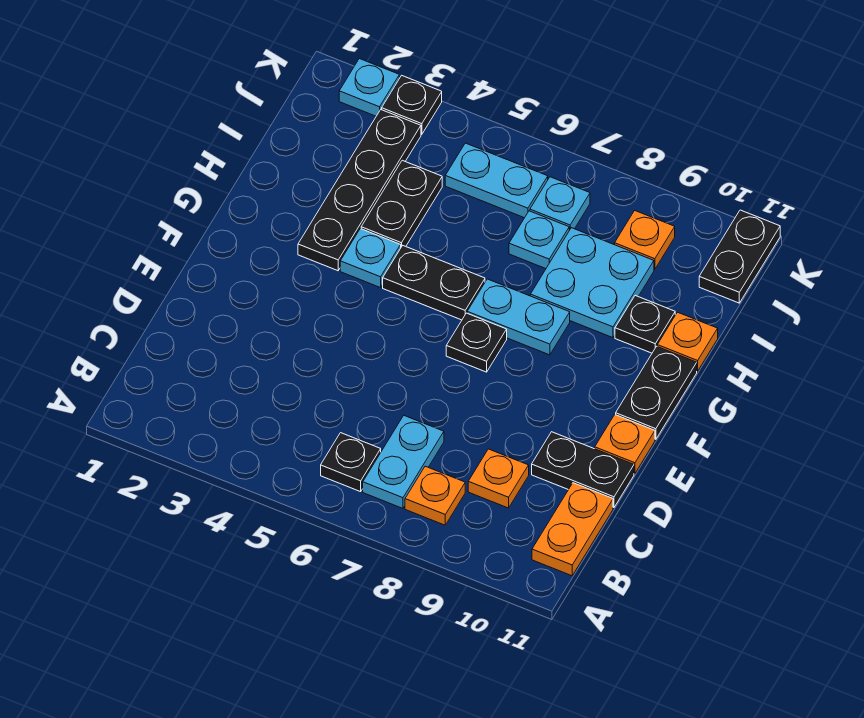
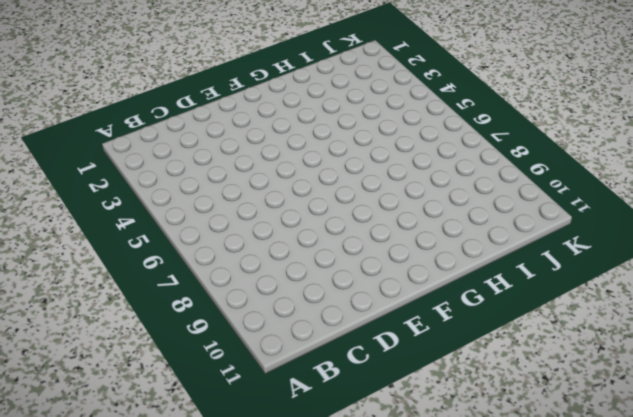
none -> black 1x1 plate [321,433,381,492]
none -> cyan 1x2 plate [363,416,444,508]
none -> orange 1x1 plate [405,466,465,525]

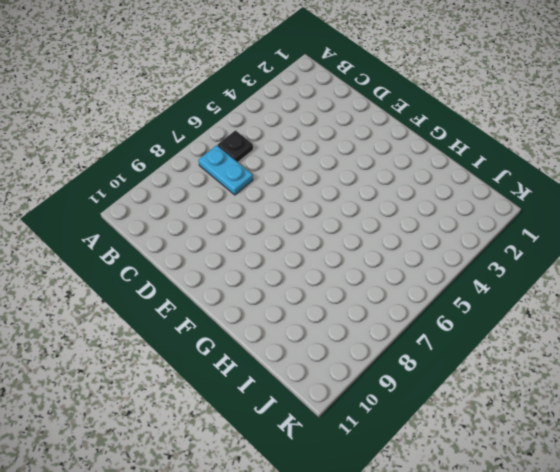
none -> orange 1x1 plate [405,466,465,525]
none -> orange 1x2 plate [532,483,613,576]
none -> orange 1x1 plate [468,449,529,508]

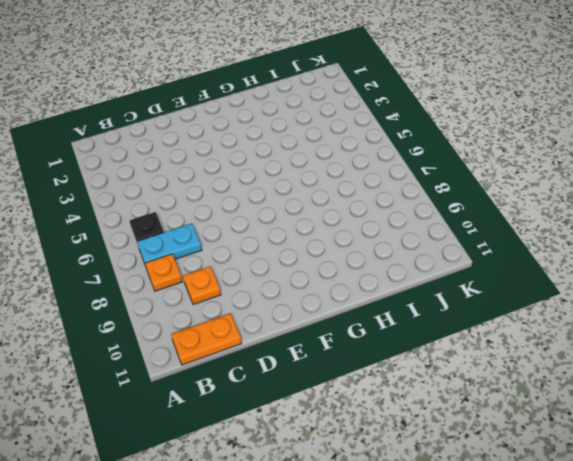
none -> black 1x2 plate [532,432,634,508]
none -> orange 1x1 plate [595,415,655,474]
none -> black 1x1 plate [446,313,507,372]

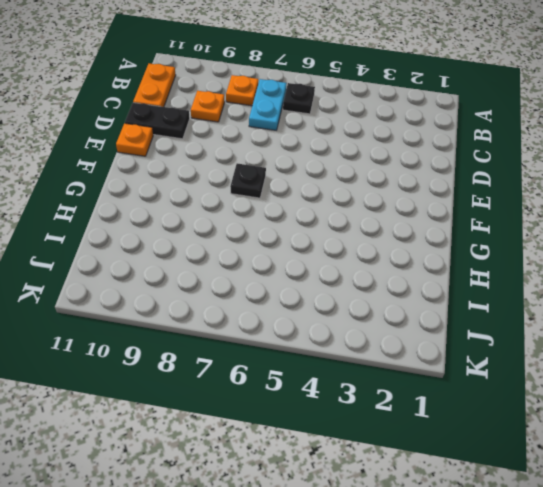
none -> black 1x2 plate [616,346,697,439]
none -> black 1x4 plate [298,110,421,271]
none -> cyan 1x1 plate [340,229,401,288]

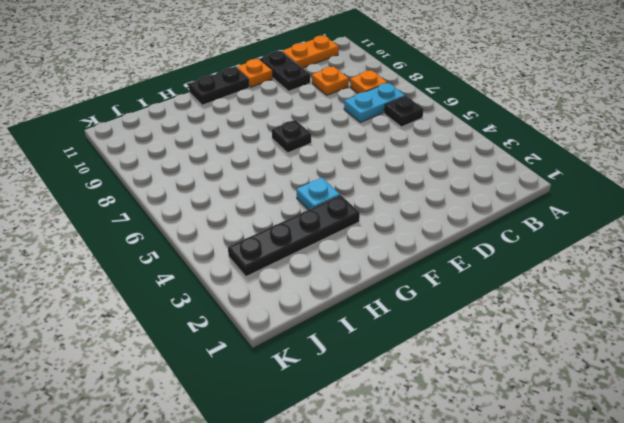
none -> black 1x2 plate [383,246,485,320]
none -> cyan 1x2 plate [467,279,570,355]
none -> black 1x2 plate [361,160,442,247]

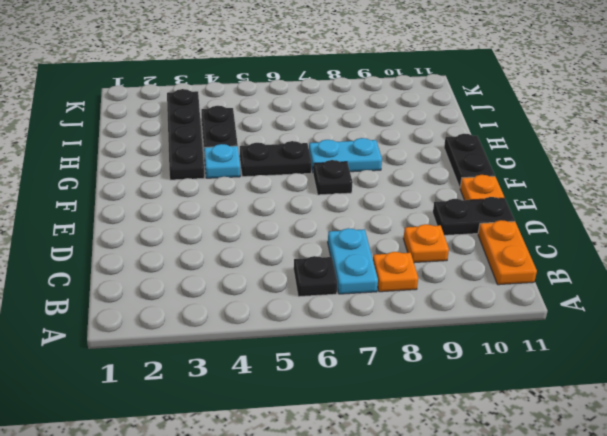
none -> cyan 2x2 plate [530,228,654,338]
none -> black 1x1 plate [615,296,675,353]
none -> orange 1x1 plate [657,312,718,371]

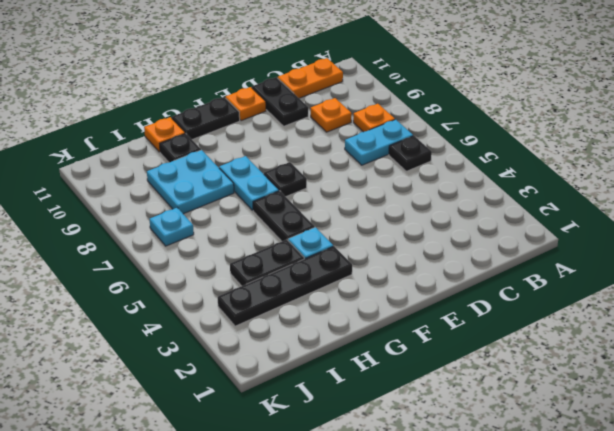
none -> cyan 1x1 plate [509,211,569,269]
none -> cyan 1x2 plate [445,143,548,218]
none -> orange 1x1 plate [615,211,675,270]

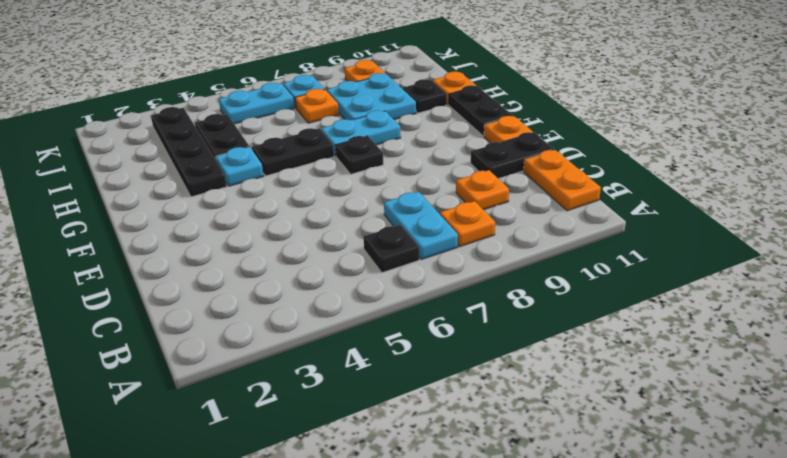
orange 1x1 plate [295,89,339,123] -> cyan 1x1 plate [509,211,569,269]
none -> black 1x2 plate [699,210,780,303]
none -> cyan 1x1 plate [339,59,399,116]
none -> black 1x1 plate [382,75,442,134]

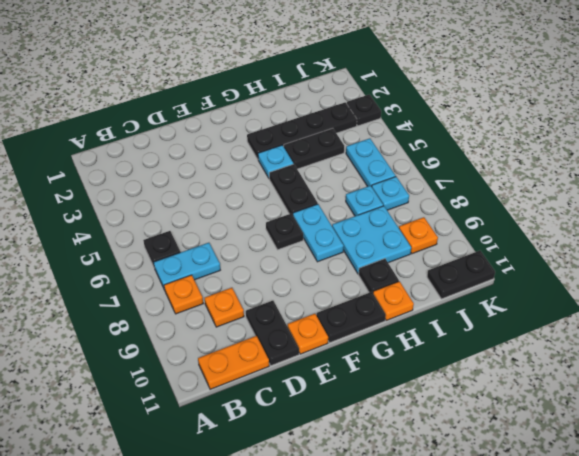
none -> cyan 1x1 plate [339,59,399,116]

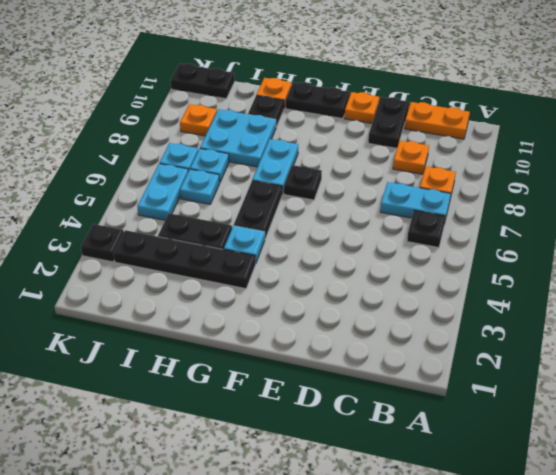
cyan 1x1 plate [180,169,220,204] -> cyan 1x1 plate moved to [339,59,399,116]

